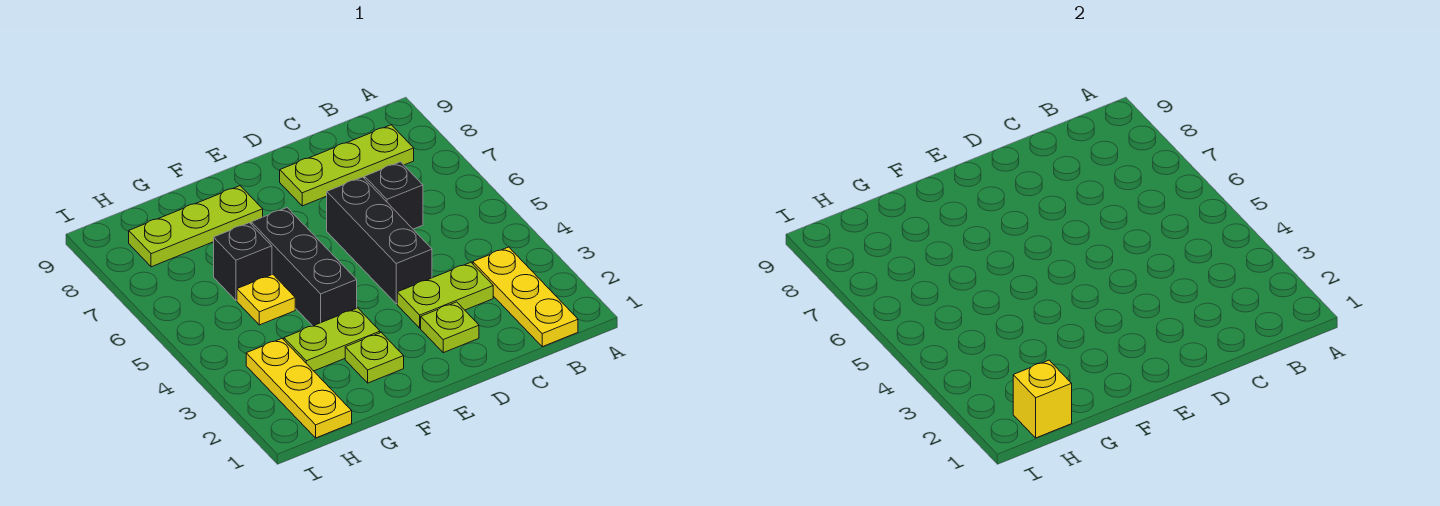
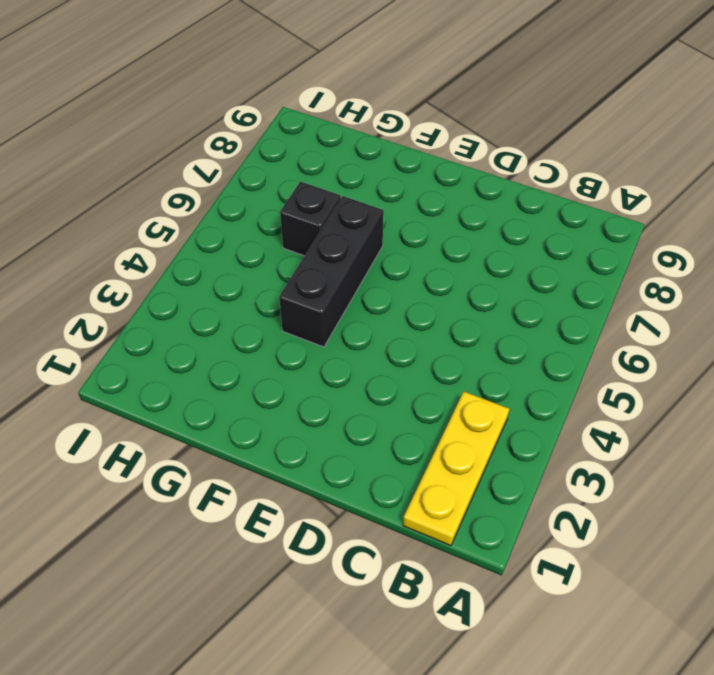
none -> lime 1x3 plate [280,125,414,206]
none -> lime 1x2 plate [397,262,493,328]
none -> black 1x1 brick [365,162,423,229]

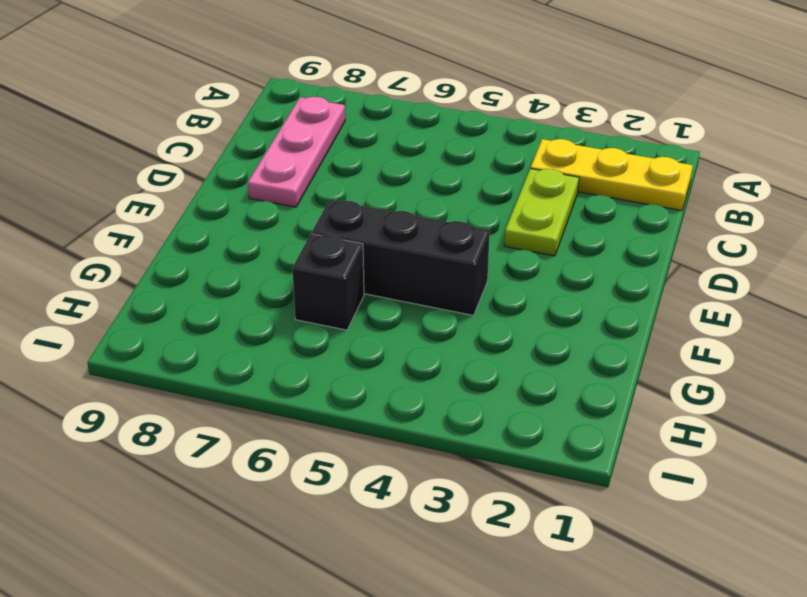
pink 1x3 plate [248,97,345,207] -> lime 1x3 plate [280,125,414,206]
none -> black 1x1 brick [365,162,423,229]
none -> lime 1x1 plate [421,302,479,353]
none -> black 1x3 brick [327,177,432,304]

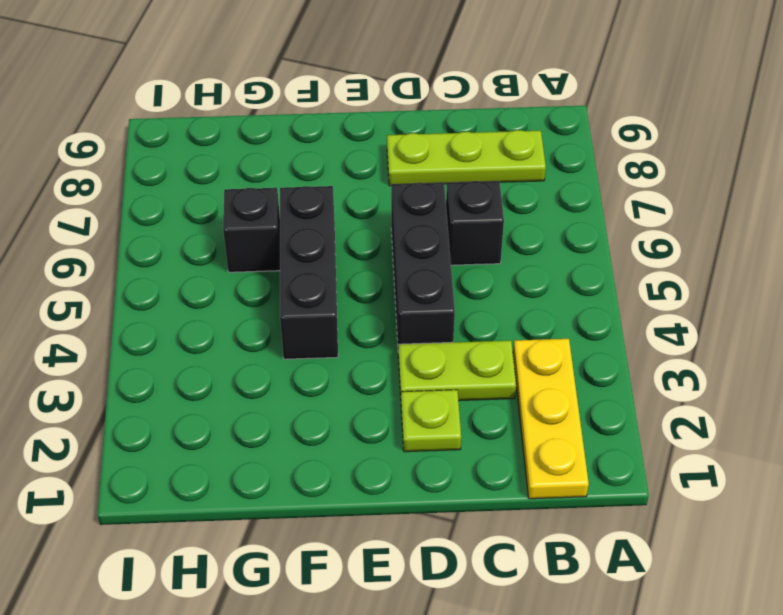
none -> lime 1x1 plate [345,333,404,383]
none -> lime 1x2 plate [284,308,380,371]
none -> lime 1x3 plate [129,186,263,267]

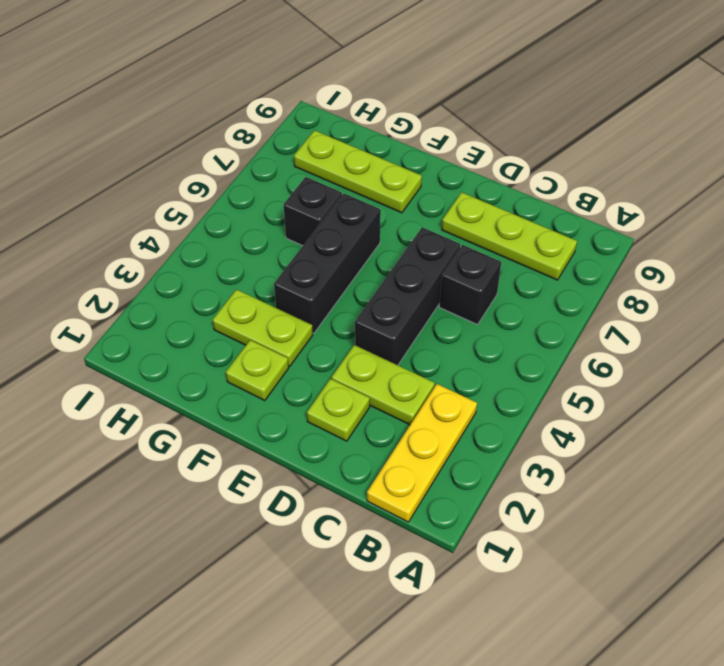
none -> yellow 1x1 plate [237,274,295,325]
none -> yellow 1x3 plate [246,339,352,438]
none -> yellow 1x1 brick [1013,360,1072,438]

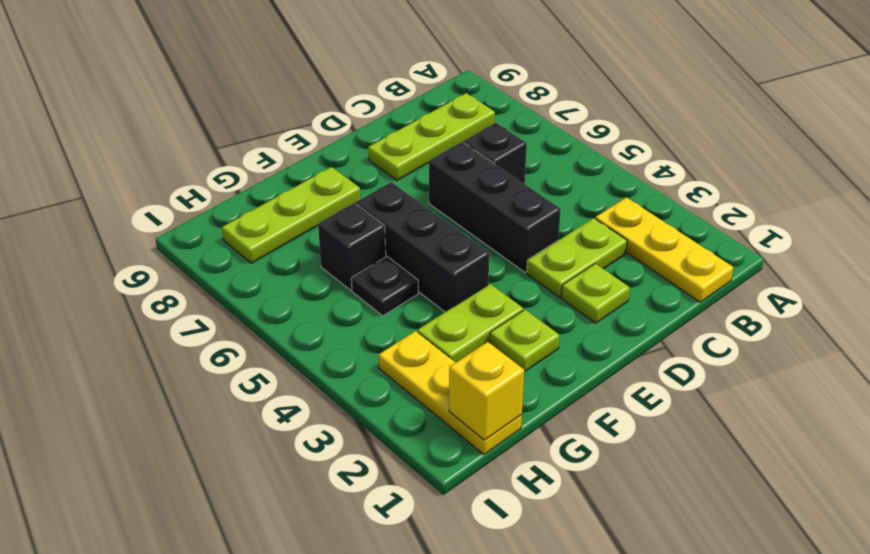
black 1x1 plate [351,257,418,316] -> yellow 1x1 plate [237,274,295,325]

